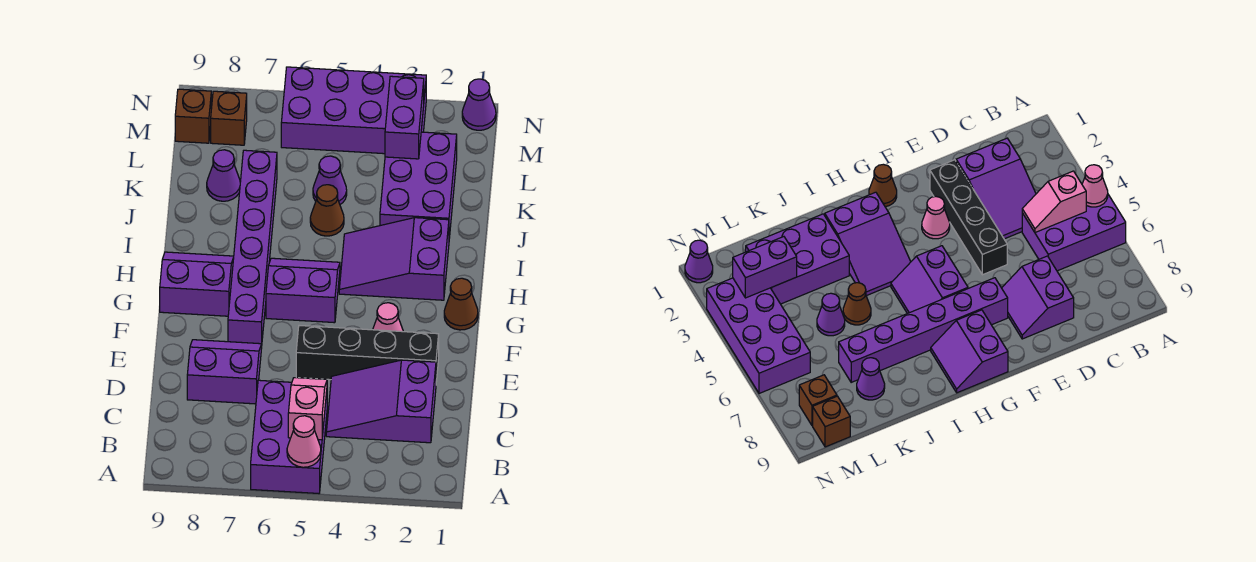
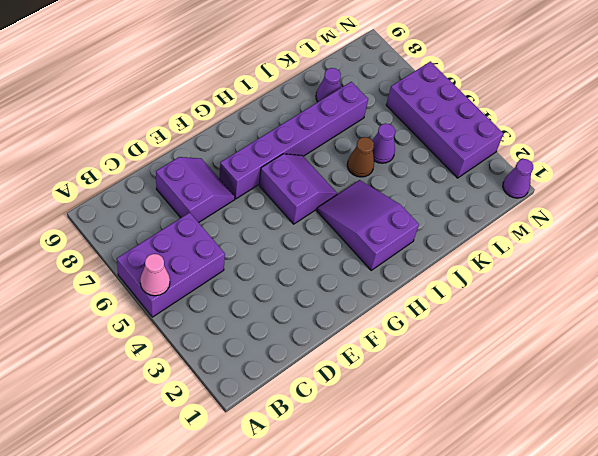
none -> purple 2x3 slope [326,360,436,443]
none -> black 1x4 brick [296,325,439,382]
none -> pink 1x1 cone [373,303,403,332]

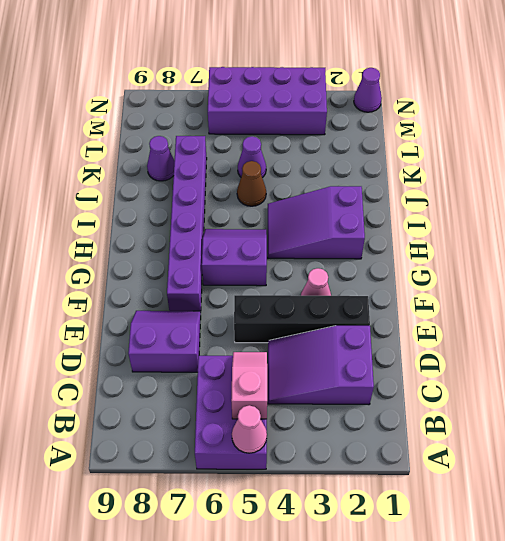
none -> brown 1x1 cone [444,278,478,330]
none -> purple 2x2 slope [160,252,234,316]
none -> purple 2x3 brick [380,132,457,238]

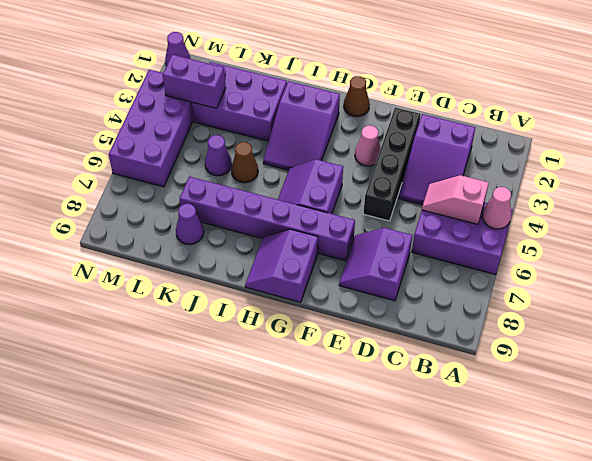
none -> brown 1x1 brick [211,91,247,145]
none -> brown 1x1 brick [175,89,211,143]

